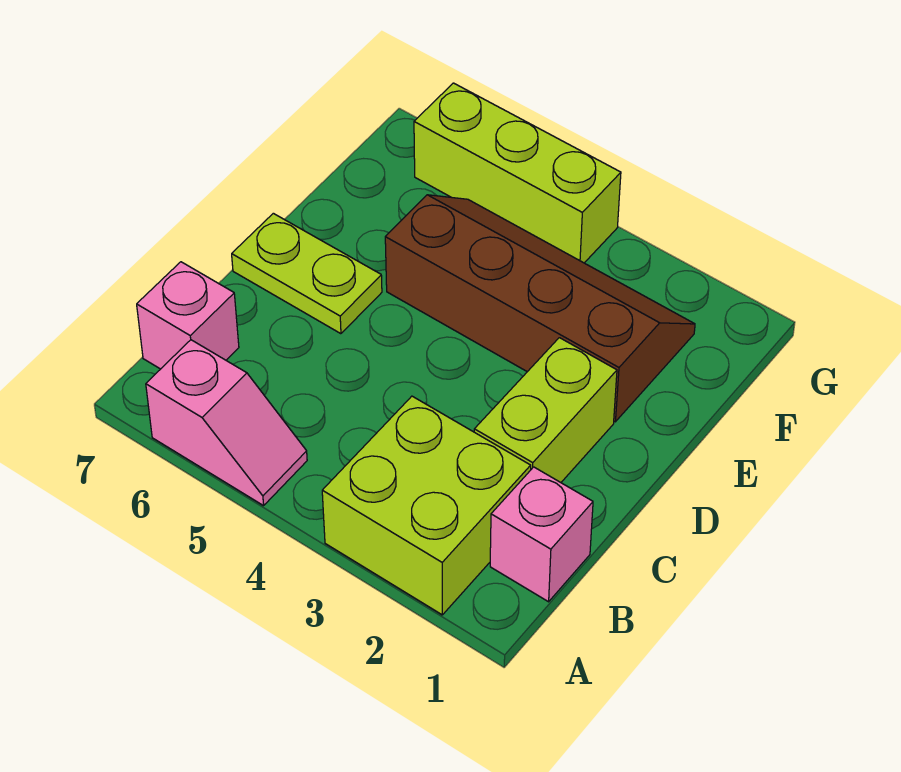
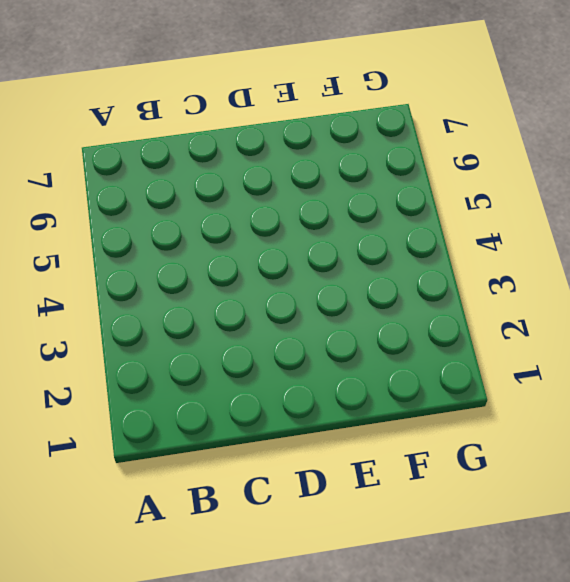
none -> lime 2x2 brick [322,396,531,615]
none -> pink 1x2 slope [146,340,307,506]

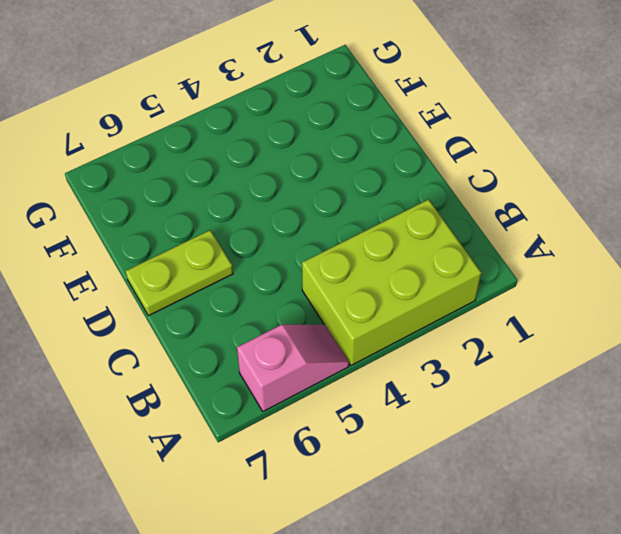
lime 2x3 brick [302,199,481,365] -> lime 2x2 brick [322,396,531,615]
none -> pink 1x1 brick [490,467,593,602]
none -> pink 1x1 brick [137,262,239,369]

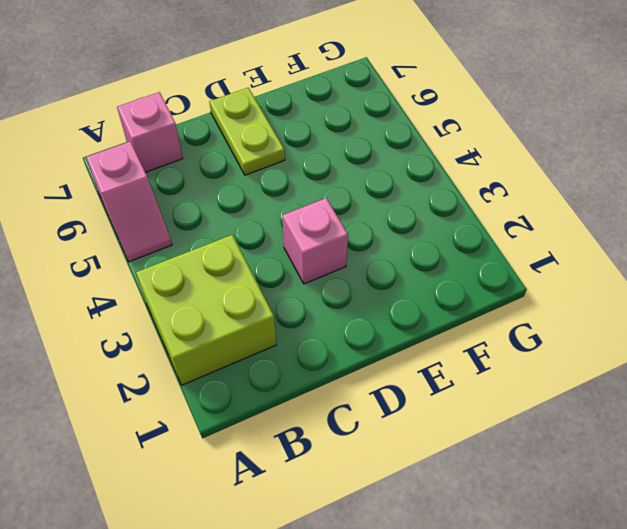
pink 1x1 brick [282,198,348,284] -> pink 1x1 brick moved to [490,467,593,602]
none -> lime 1x2 brick [474,338,617,482]
none -> brown 2x4 slope [385,195,695,422]

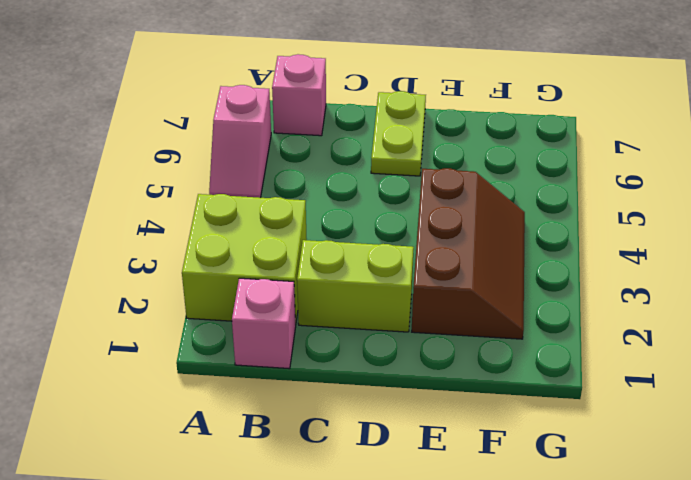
brown 2x3 slope [412,168,525,339] -> brown 2x4 slope [385,195,695,422]
none -> lime 1x3 brick [414,83,621,263]

